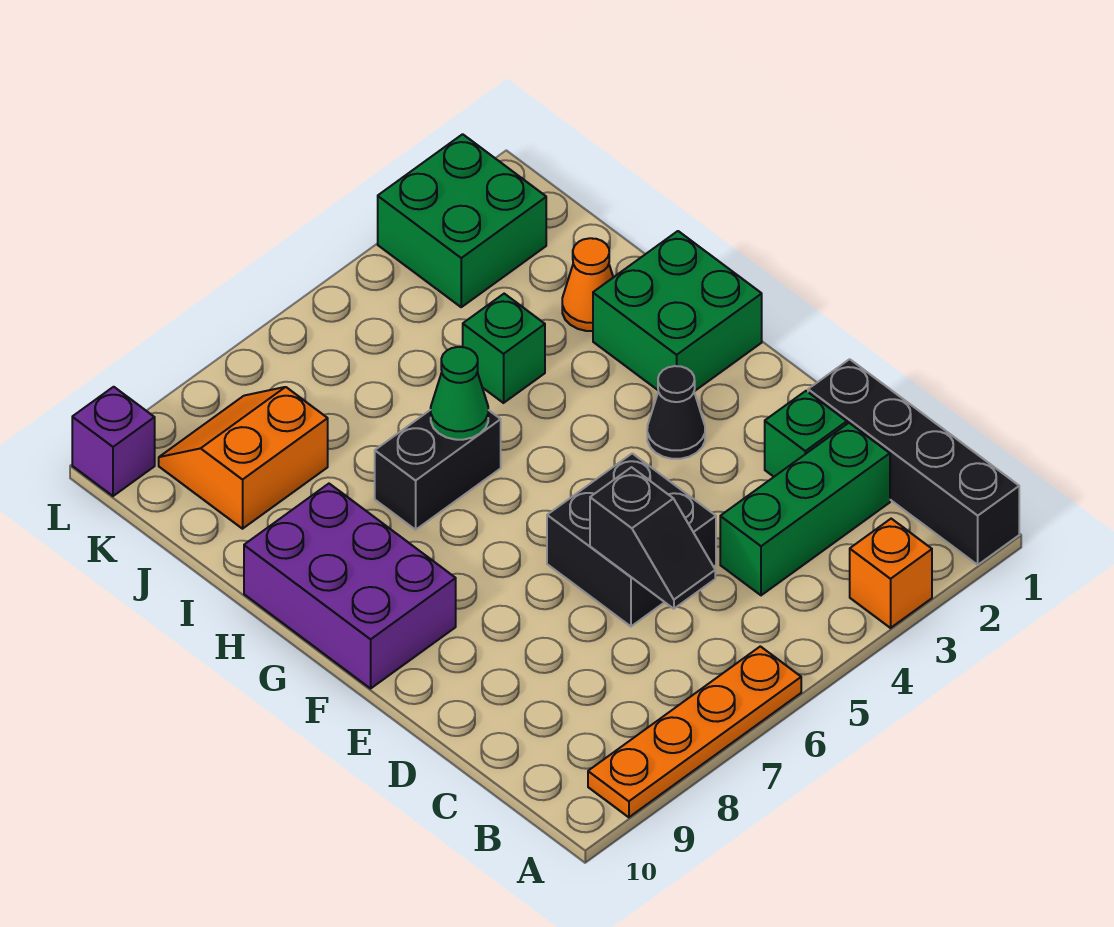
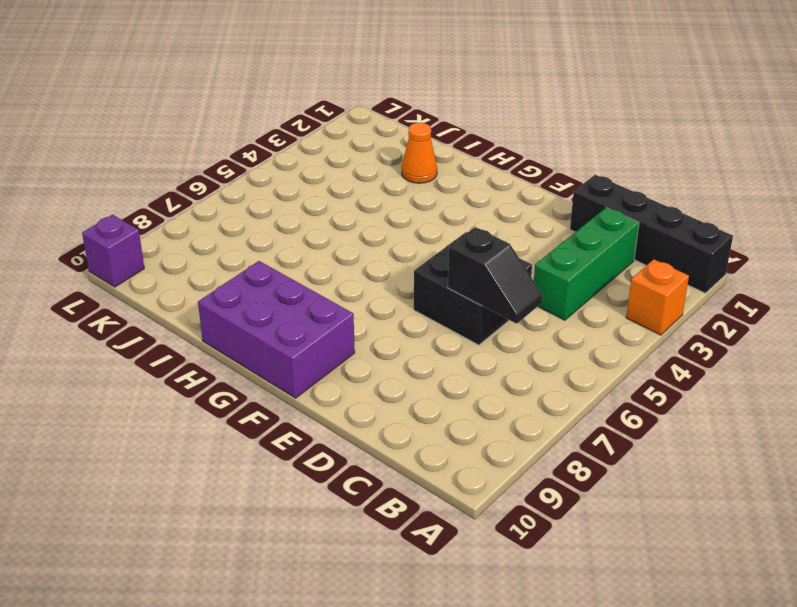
none -> orange 1x4 plate [588,646,801,817]
none -> green 1x1 brick [765,391,847,477]
none -> black 1x1 cone [647,366,705,459]

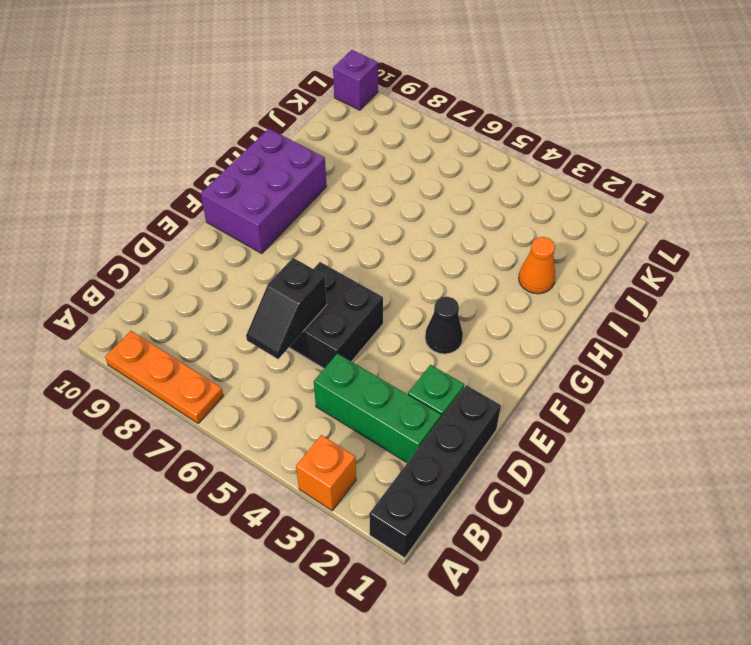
orange 1x3 plate [105,331,223,423] -> orange 1x4 plate [588,646,801,817]
none -> green 2x2 brick [593,231,762,391]
none -> black 1x2 brick [375,410,501,530]
none -> green 1x1 brick [463,294,545,403]

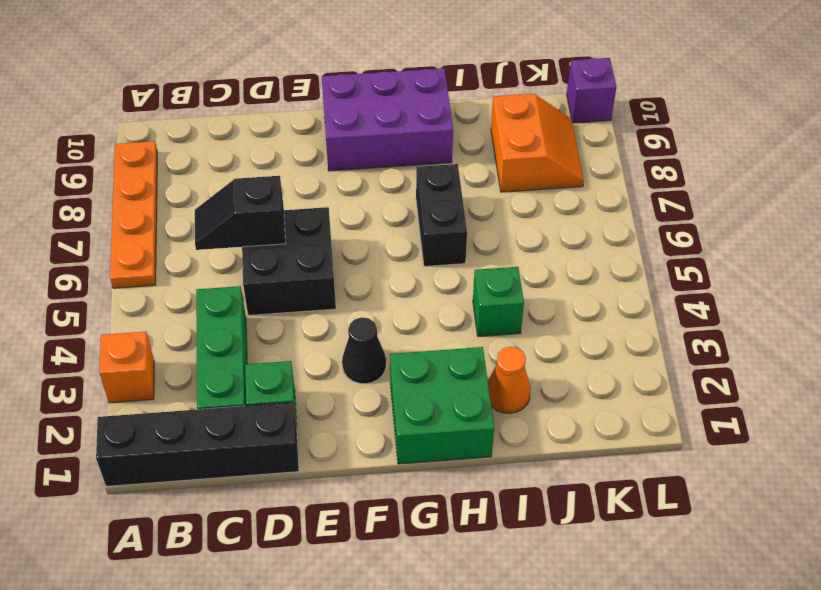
none -> green 2x2 brick [378,134,546,307]
none -> green 1x1 cone [431,347,488,440]

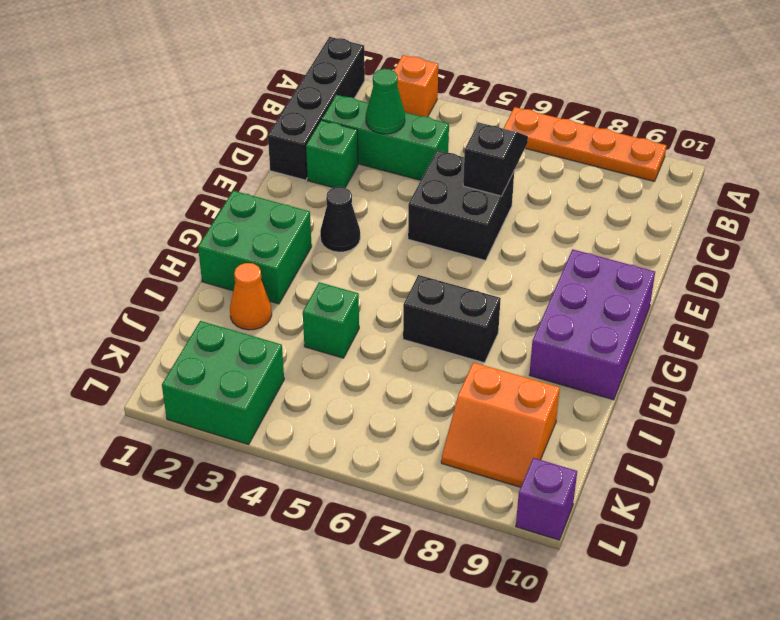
green 1x1 cone [366,69,405,134] -> green 1x1 cone moved to [431,347,488,440]

